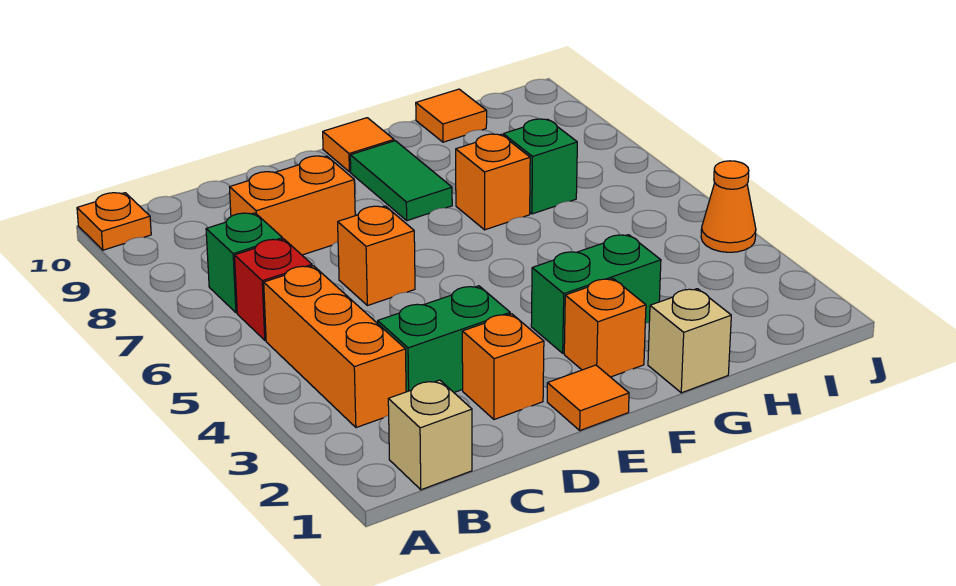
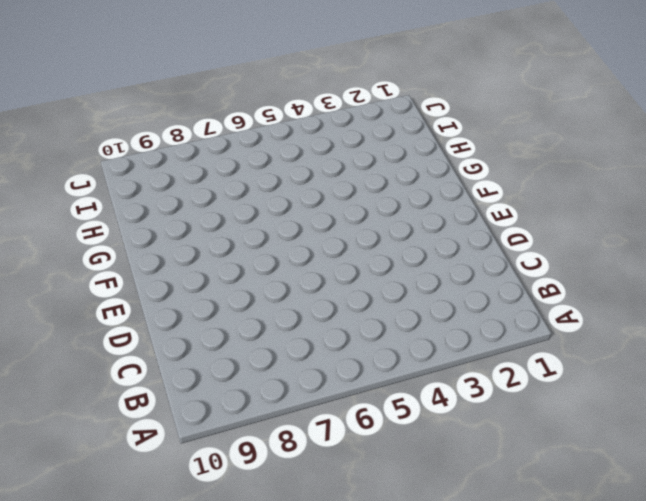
none -> orange 1x1 plate [77,193,151,250]
none -> tan 1x1 brick [388,380,472,490]
none -> orange 1x3 brick [264,266,406,428]

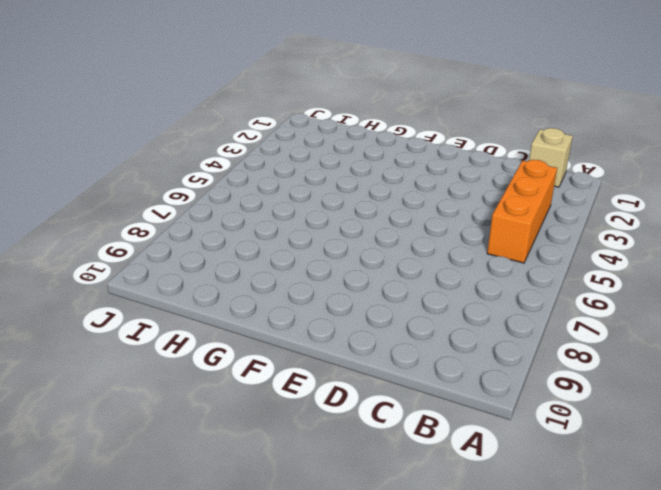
none -> orange 1x1 plate [77,193,151,250]
none -> red 1x1 brick [235,239,312,340]
none -> green 1x1 brick [206,213,283,313]

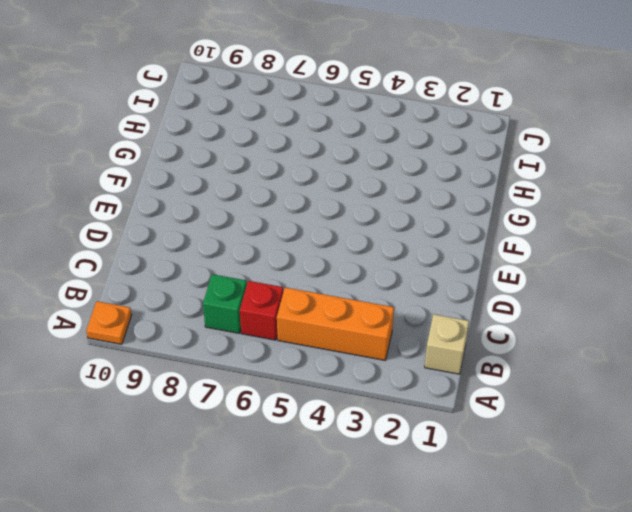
none -> green 1x2 brick [378,286,510,392]
none -> orange 1x2 brick [230,156,355,255]
none -> orange 1x1 brick [462,314,544,419]

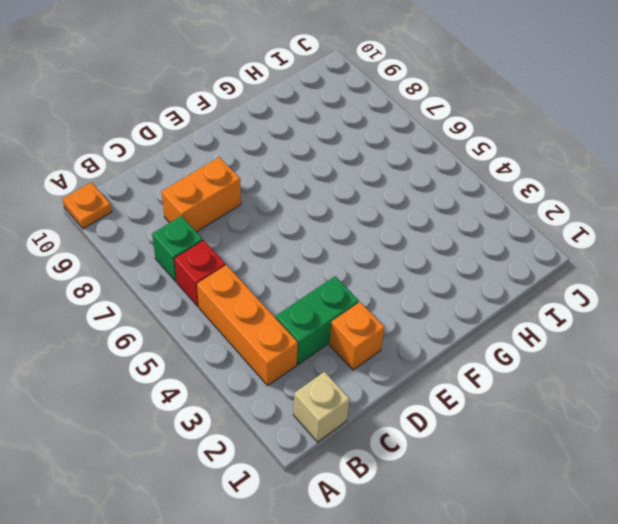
none -> orange 1x1 brick [338,206,415,306]
none -> orange 1x1 tile [547,365,629,430]
none -> orange 1x1 brick [564,279,646,377]

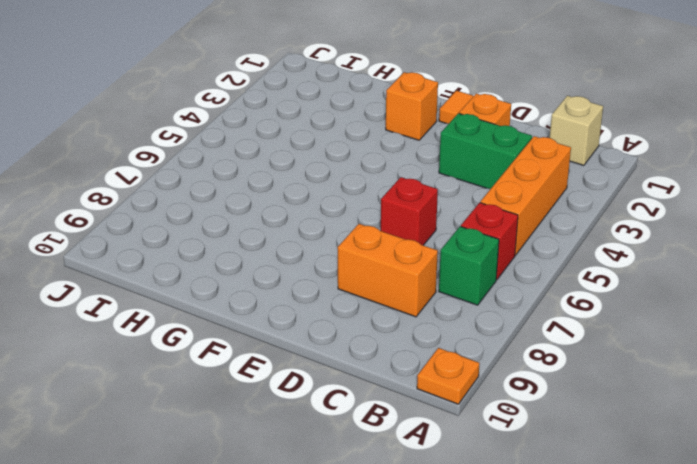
red 1x1 brick [381,177,438,245] -> orange 1x1 brick [338,206,415,306]
none -> green 1x2 brick [531,235,661,353]
none -> green 1x2 tile [350,141,452,221]
none -> orange 1x1 tile [323,118,394,172]

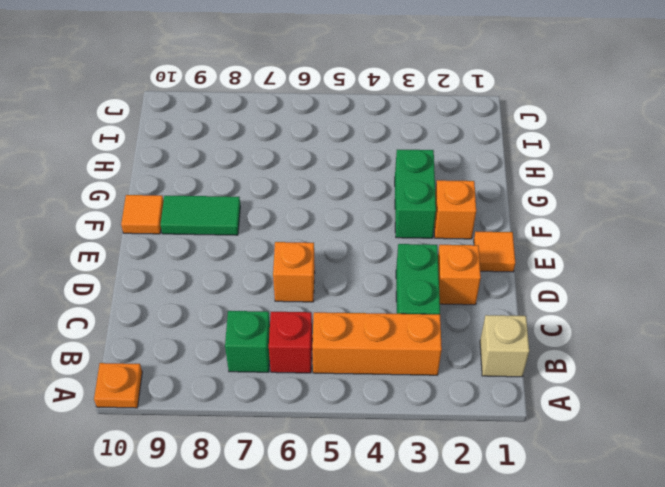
none -> orange 1x2 brick [230,156,355,255]
none -> tan 1x1 brick [648,289,731,393]
none -> orange 1x1 brick [456,134,530,230]

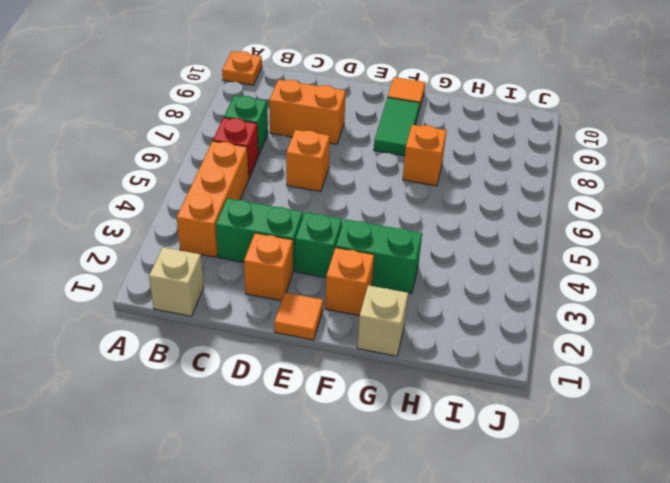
green 1x1 brick [295,212,342,278] -> green 1x1 brick moved to [503,119,577,214]
none -> orange 1x1 tile [416,89,487,142]
none -> orange 1x1 cone [701,161,756,252]

